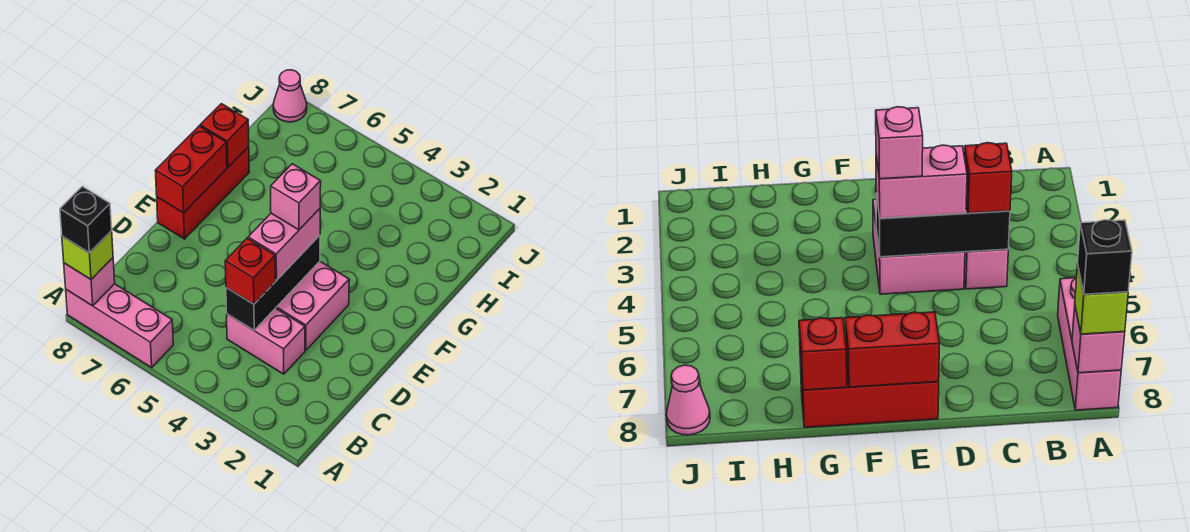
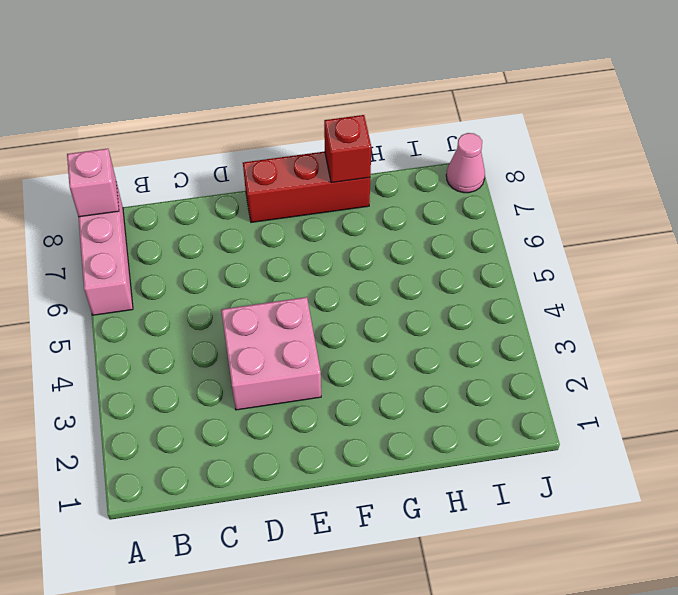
none -> pink 1x2 brick [227,308,305,374]
none -> black 1x3 brick [226,235,320,330]
none -> red 1x2 brick [155,126,227,213]

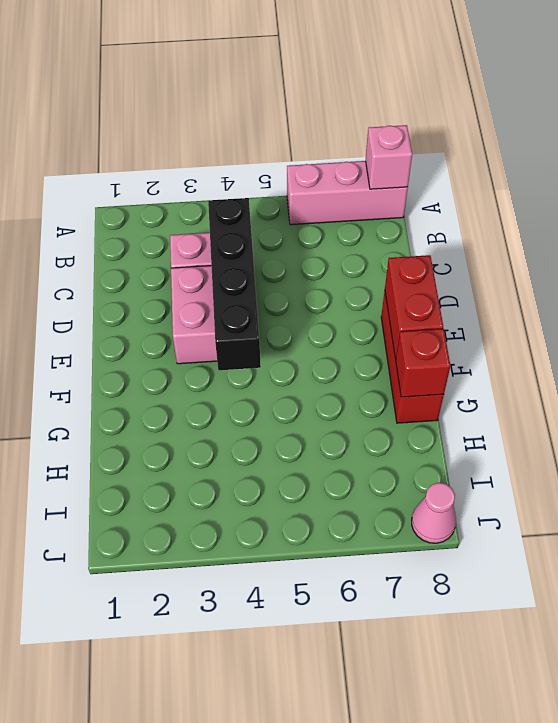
black 1x4 brick [208,198,261,370] -> black 1x3 brick [226,235,320,330]
none -> lime 1x1 brick [62,231,113,279]
none -> red 1x1 brick [225,238,275,304]
none -> pink 1x2 brick [248,209,320,280]

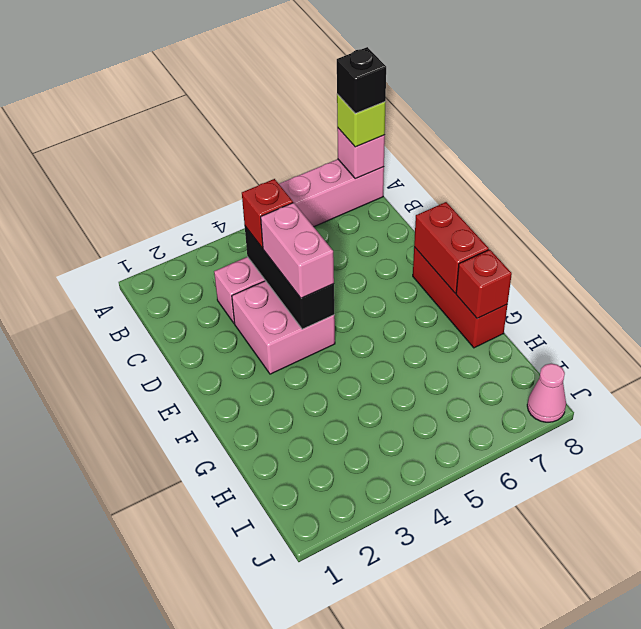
none -> pink 1x1 brick [271,164,321,230]

